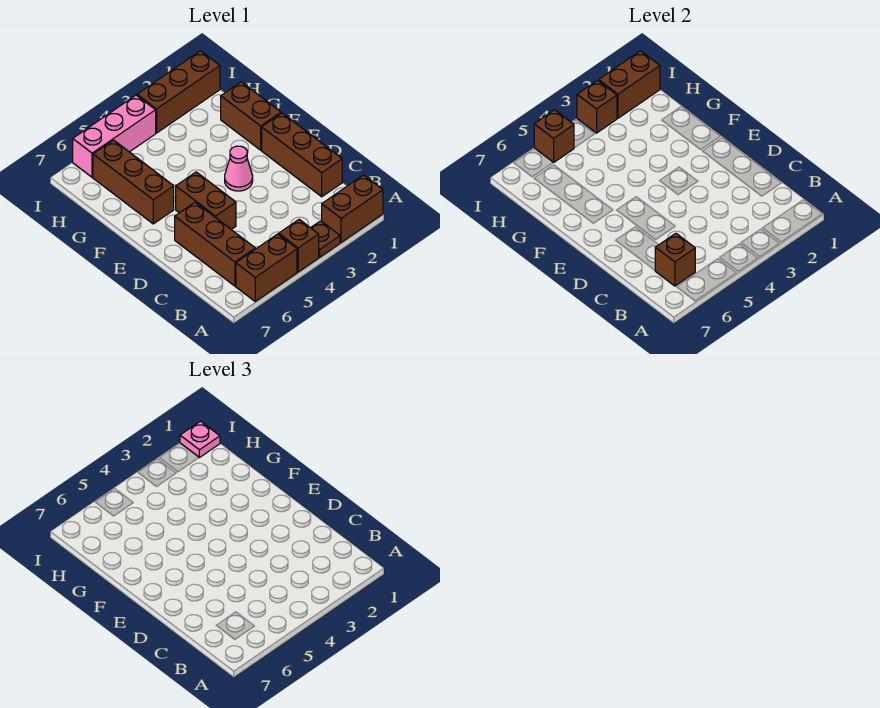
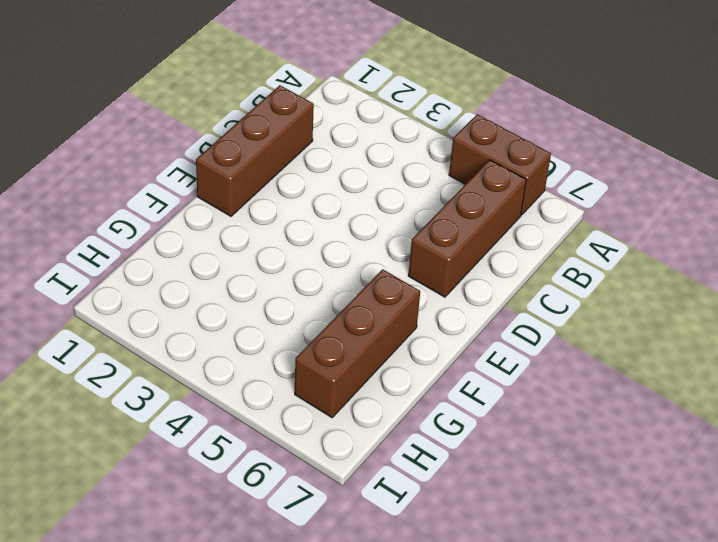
none -> brown 1x2 brick [322,175,383,243]
none -> brown 1x1 plate [311,221,340,257]
none -> brown 1x1 brick [279,219,319,272]

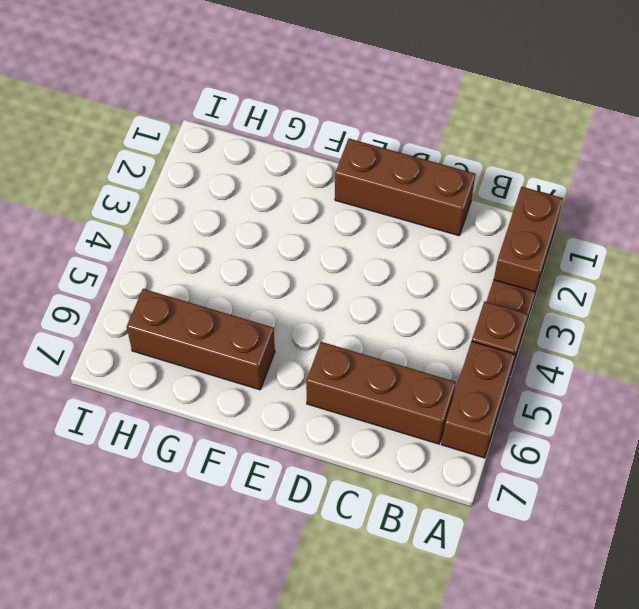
none -> brown 1x2 brick [176,172,236,230]
none -> pink 1x1 cone [225,146,253,191]
none -> brown 1x2 brick [221,82,281,150]

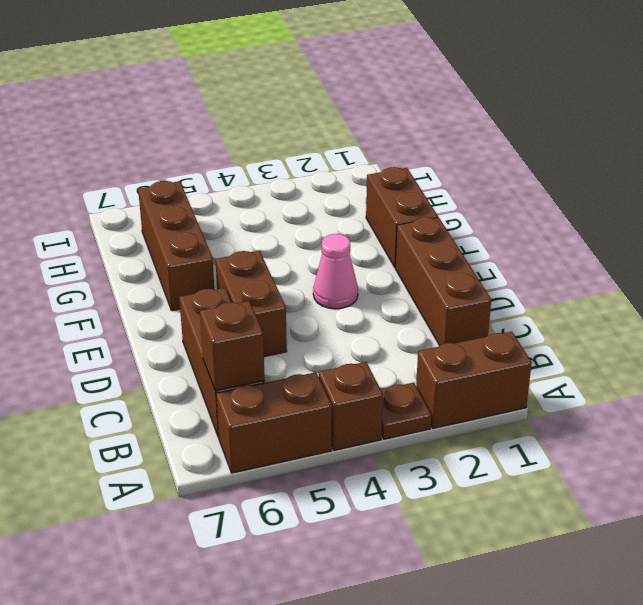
none -> brown 1x3 brick [137,51,220,133]
none -> pink 1x3 brick [73,95,156,177]
none -> brown 1x2 brick [599,51,660,118]

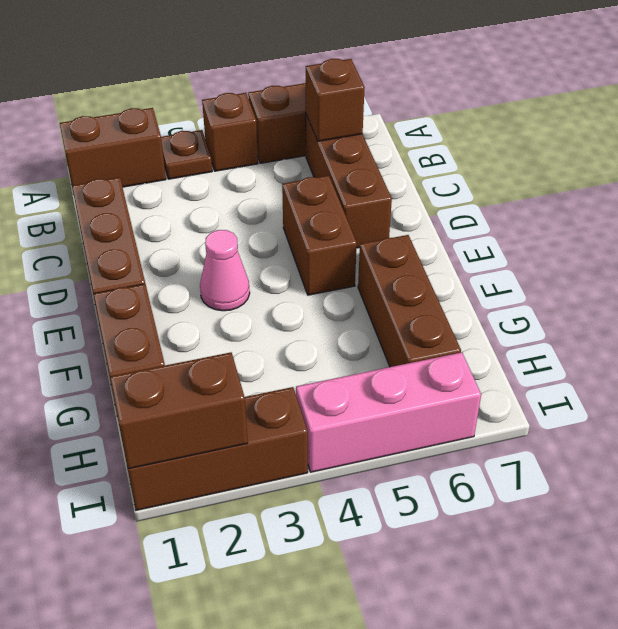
none -> brown 1x1 brick [577,80,617,133]
none -> brown 1x1 brick [534,110,574,163]
none -> pink 1x1 plate [180,421,220,458]

